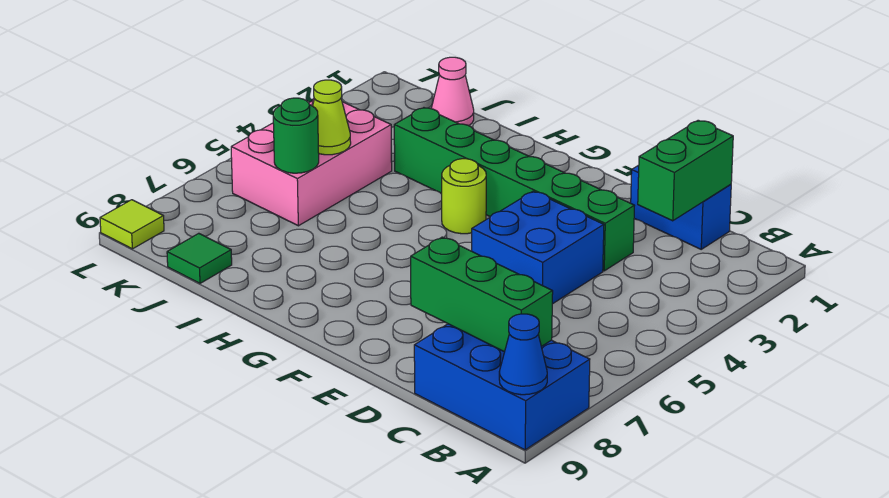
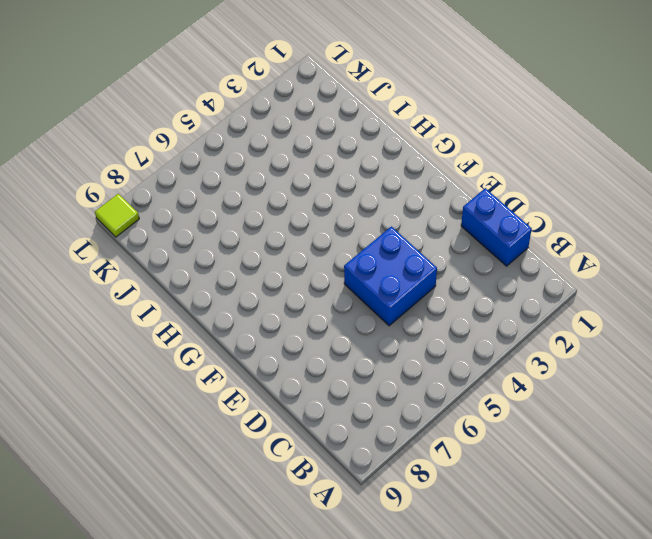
none -> blue 2x3 brick [414,324,590,450]
none -> green 1x6 brick [394,108,635,271]
none -> lime 1x1 round brick [442,159,486,234]

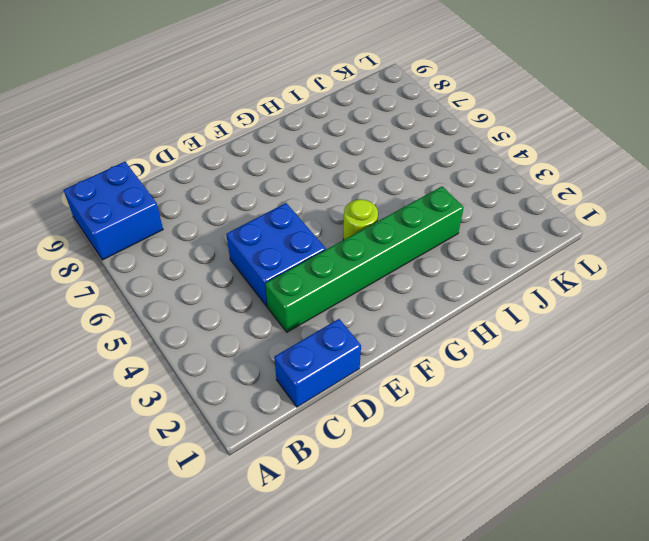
blue 2x2 brick [64,162,163,260] -> blue 2x3 brick [414,324,590,450]
none -> pink 1x1 cone [431,57,474,126]
none -> pink 2x3 brick [231,98,392,226]
none -> green 1x1 tile [167,233,232,283]

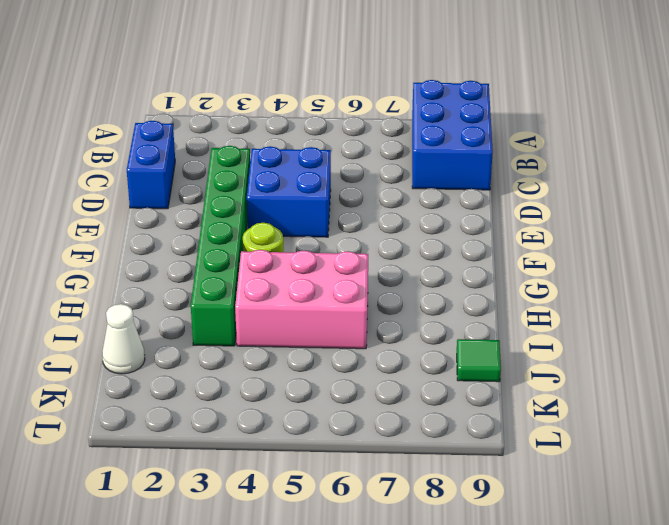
pink 2x3 brick [235,250,368,349] -> pink 2x3 brick moved to [231,98,392,226]
white 1x1 cone [102,304,145,374] -> pink 1x1 cone [431,57,474,126]
none -> lime 1x1 tile [100,200,164,249]
none -> blue 1x1 cone [499,314,547,395]
none -> green 1x3 brick [411,237,553,352]

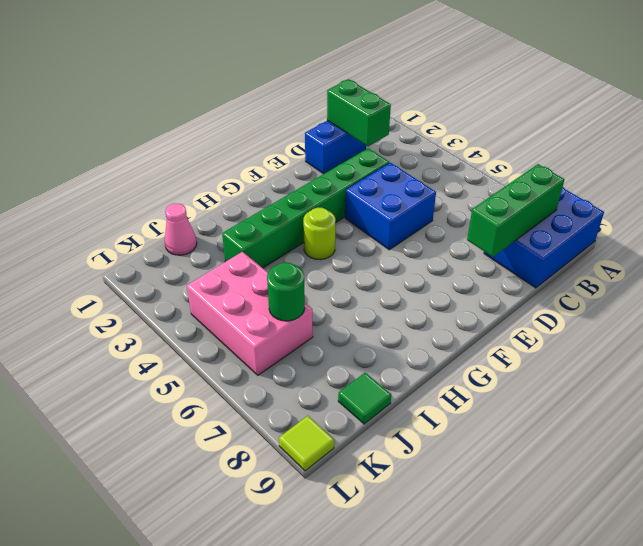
none -> blue 1x1 cone [499,314,547,395]
none -> lime 1x1 cone [313,80,351,155]

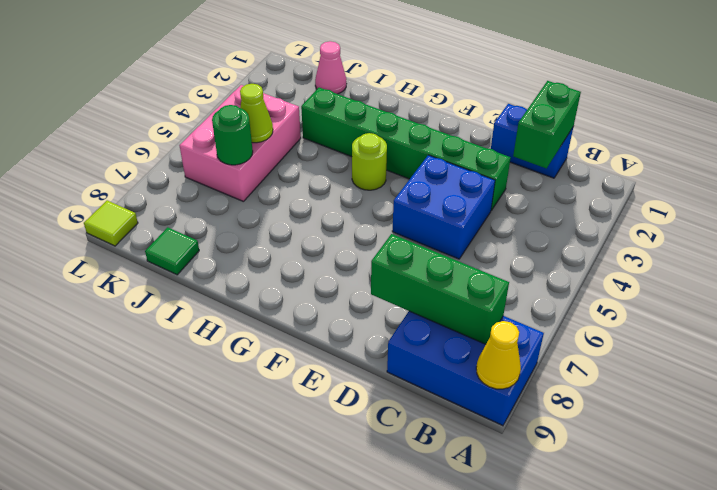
yellow 1x1 cone [476,321,521,389] -> blue 1x1 cone [499,314,547,395]

